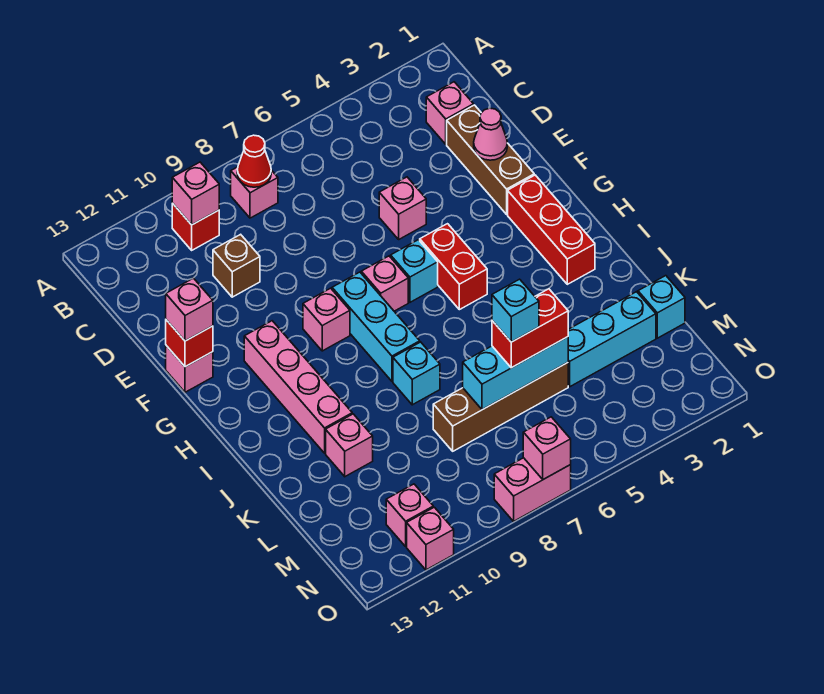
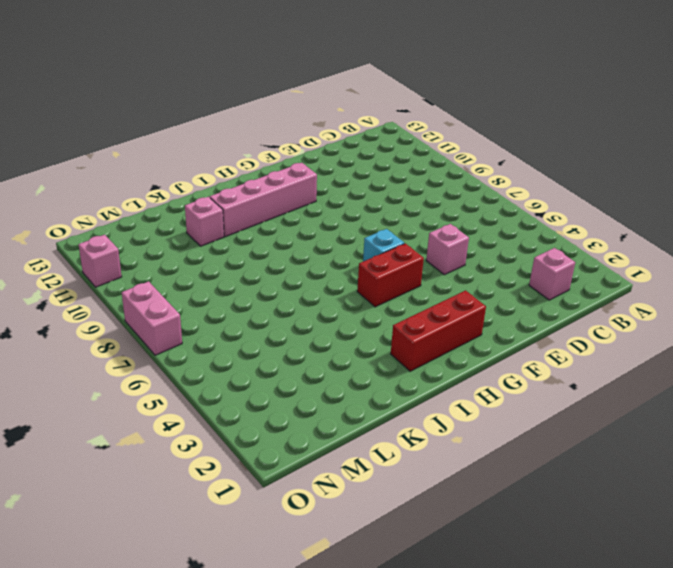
none -> pink 1x1 brick [231,167,278,218]
none -> red 1x1 brick [172,203,219,250]
none -> brown 1x3 brick [447,105,534,214]
none -> brown 1x1 brick [213,234,260,297]

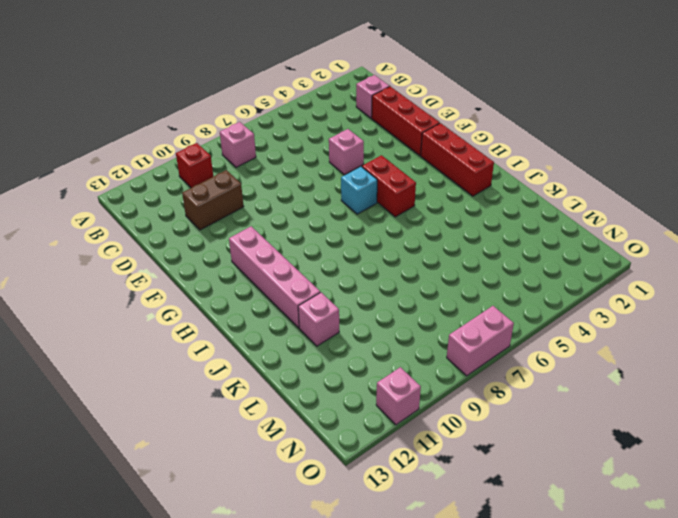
red 1x3 brick [372,87,440,156] -> brown 1x3 brick [447,105,534,214]
brown 1x2 brick [182,170,244,230] -> brown 1x1 brick [213,234,260,297]
none -> pink 1x1 brick [166,346,213,392]
none -> pink 1x1 brick [361,256,408,311]
none -> cyan 1x3 brick [332,272,420,381]
none -> pink 1x1 brick [303,288,350,351]

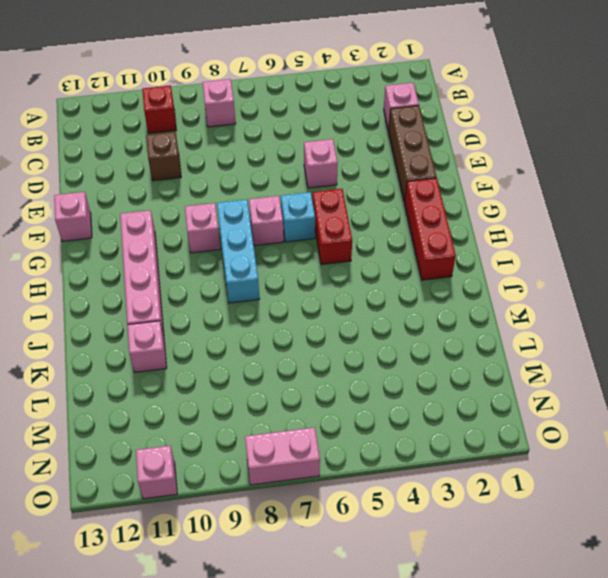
none -> cyan 1x1 brick [393,342,440,405]
none -> cyan 1x1 brick [638,276,685,338]
none -> cyan 1x3 brick [568,292,656,387]
none -> brown 1x4 brick [433,363,568,451]

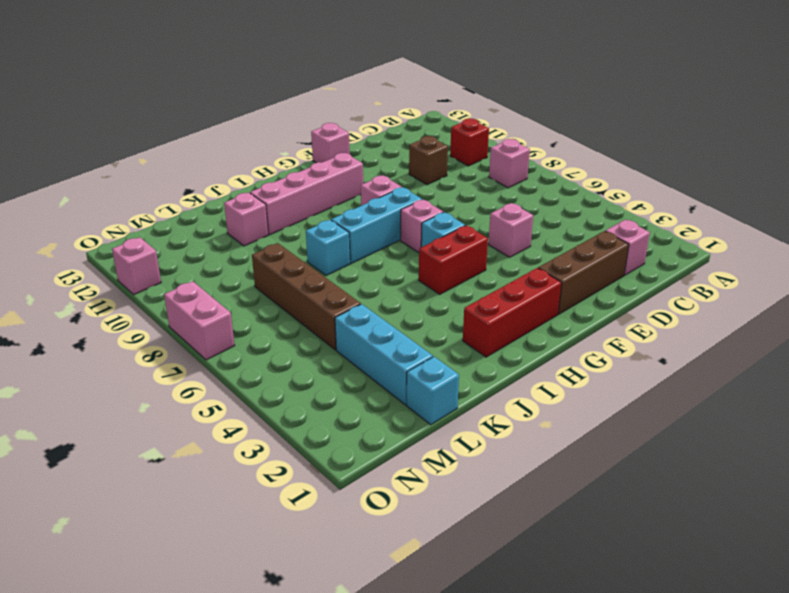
none -> pink 1x1 brick [386,484,433,546]
none -> red 1x1 cone [237,135,271,187]
none -> pink 1x1 brick [172,162,219,225]
none -> pink 1x1 cone [474,108,507,160]

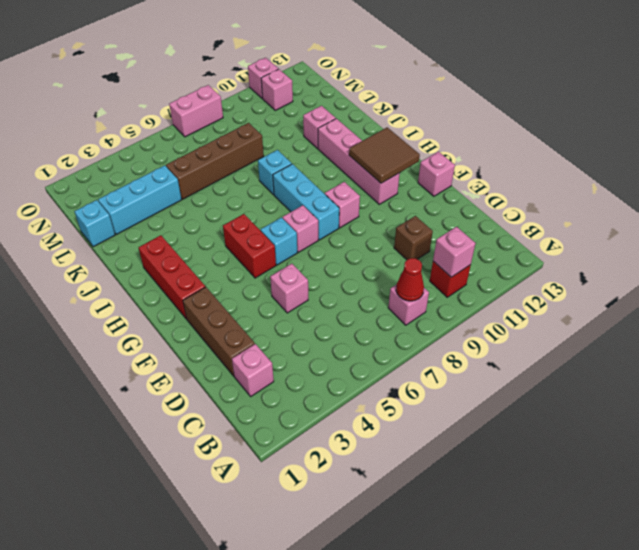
brown 2x2 tile [349,127,420,183] -> none
none -> pink 1x1 cone [474,108,507,160]
none -> red 1x1 brick [166,320,213,367]
none -> cyan 1x3 brick [463,337,568,410]
none -> pink 1x1 brick [523,417,571,479]

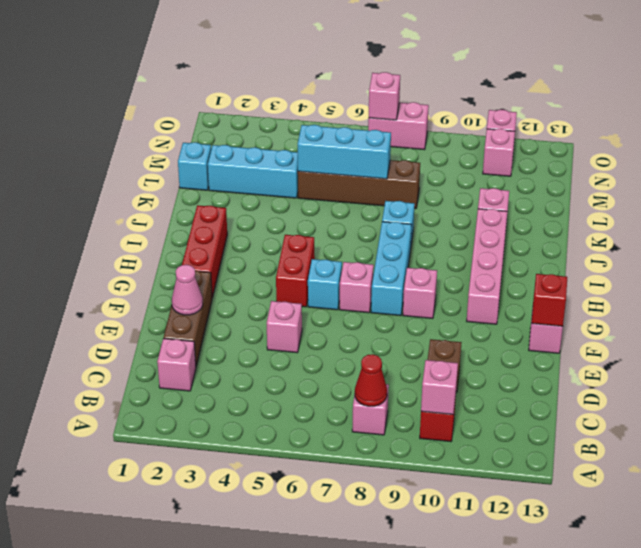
none -> pink 1x1 brick [166,278,213,341]
none -> red 1x2 brick [492,289,568,368]
none -> cyan 1x1 brick [492,279,539,342]

